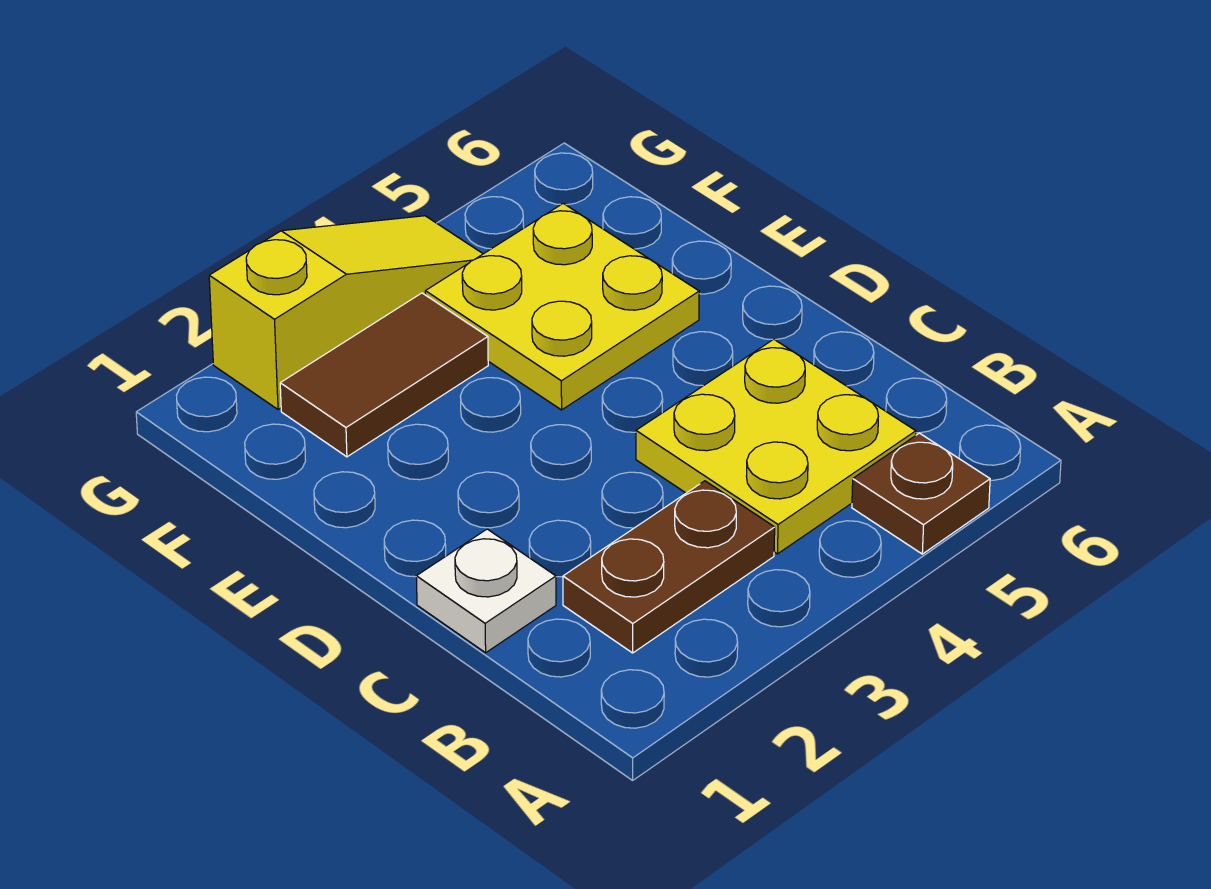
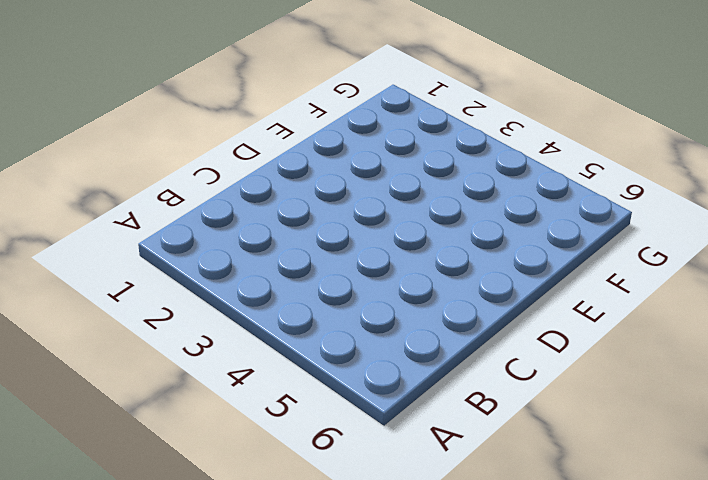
none -> brown 1x1 plate [852,433,990,554]
none -> brown 1x2 plate [563,481,775,653]

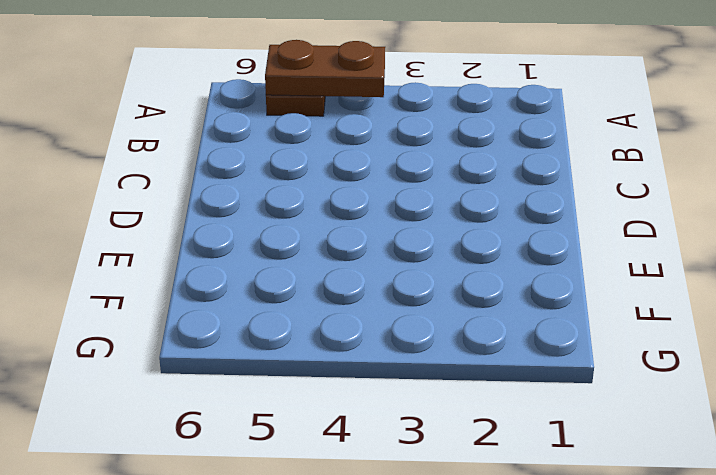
brown 1x2 plate [265,40,385,97] -> brown 1x2 plate moved to [563,481,775,653]
none -> yellow 2x2 plate [636,339,916,554]
none -> white 1x1 plate [416,529,556,653]

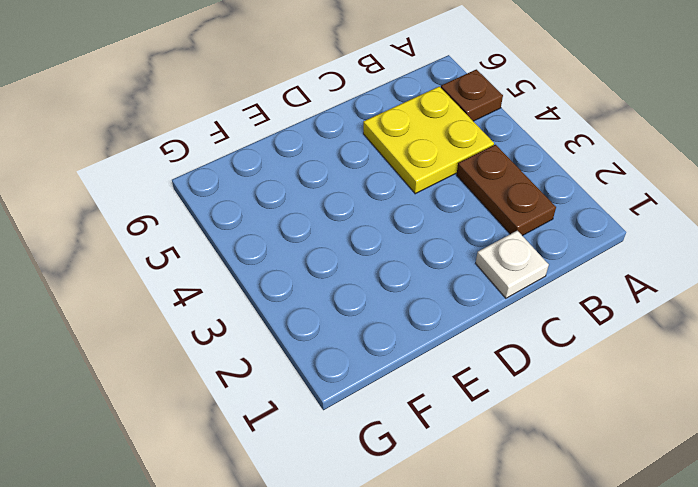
none -> yellow 2x2 plate [425,203,699,410]
none -> brown 1x2 tile [280,293,488,457]

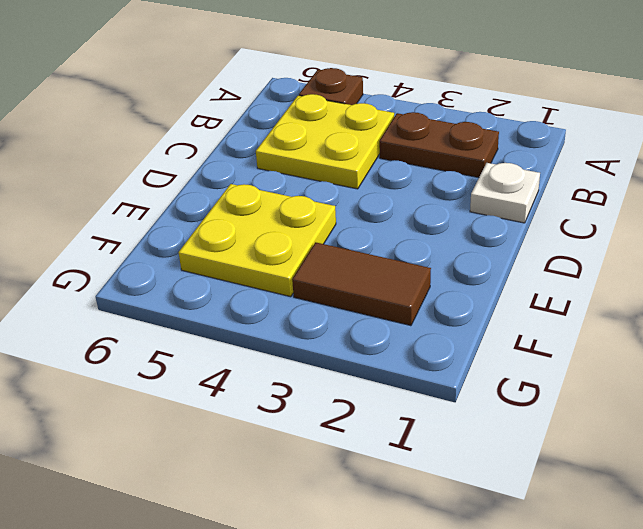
none -> yellow 1x3 slope [209,216,483,410]

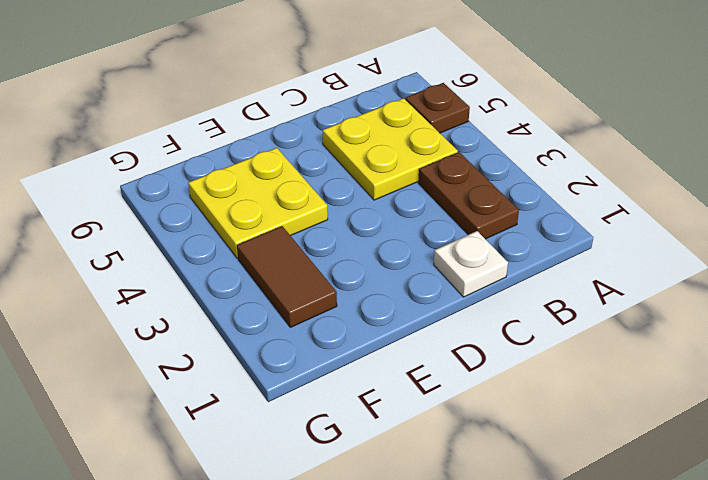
none -> yellow 1x3 slope [209,216,483,410]

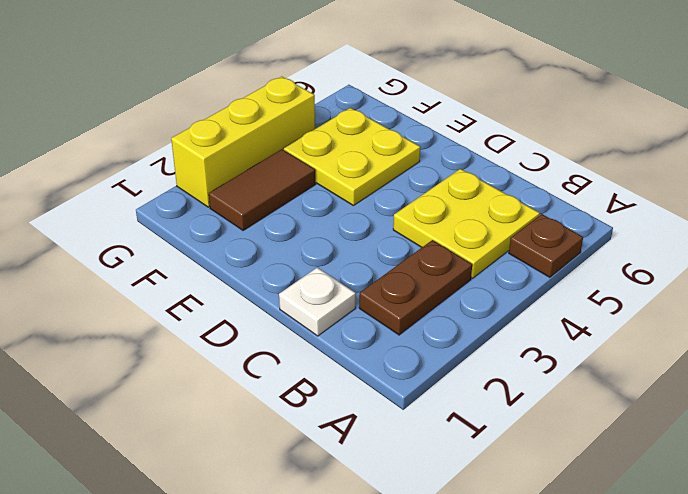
yellow 1x3 brick [171,77,315,207] -> yellow 1x3 slope [209,216,483,410]

